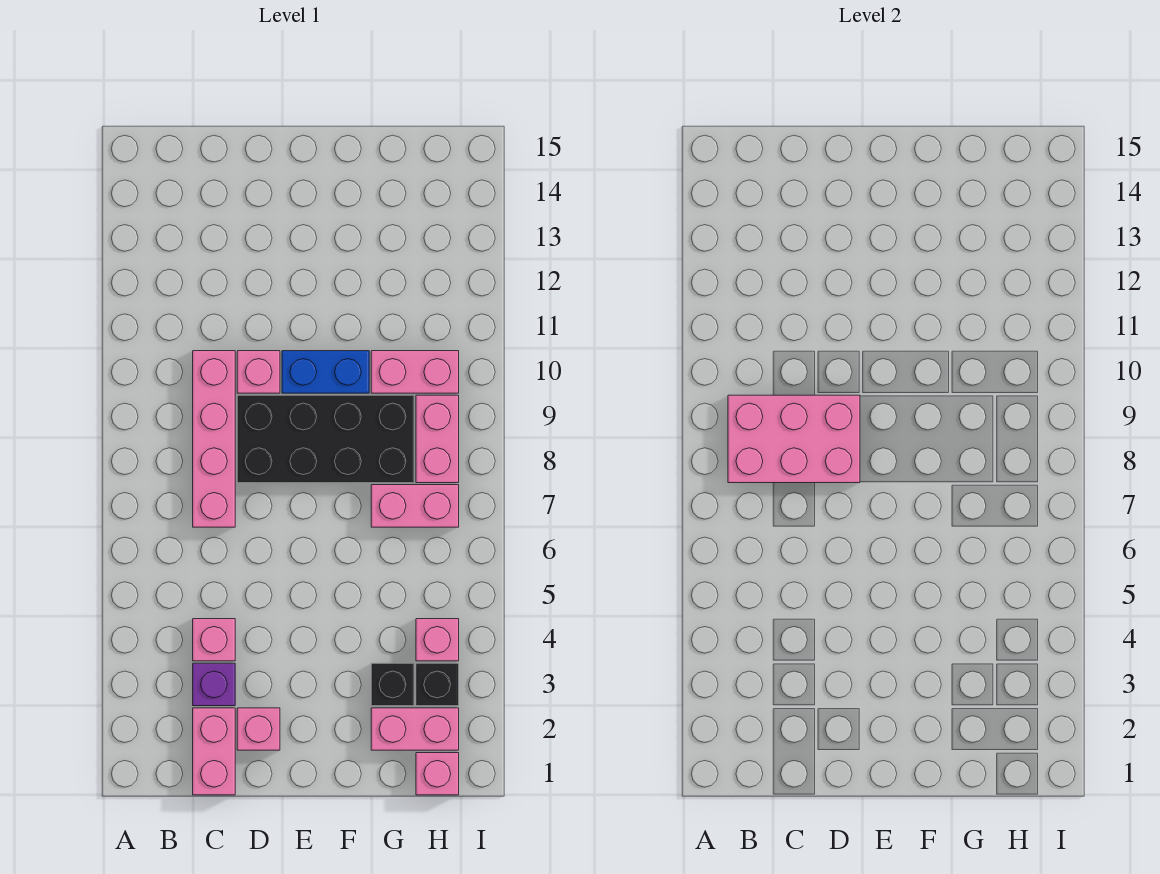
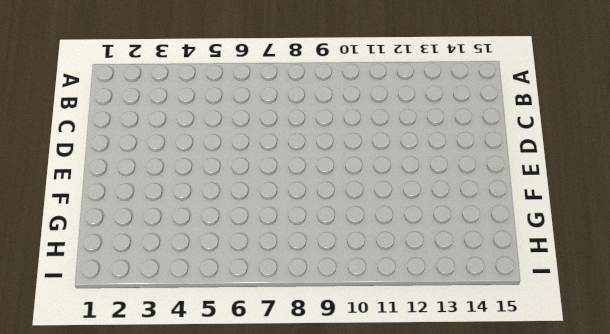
none -> pink 1x2 brick [193,708,235,795]
none -> purple 1x1 brick [193,663,235,706]
none -> pink 1x1 brick [193,619,235,661]

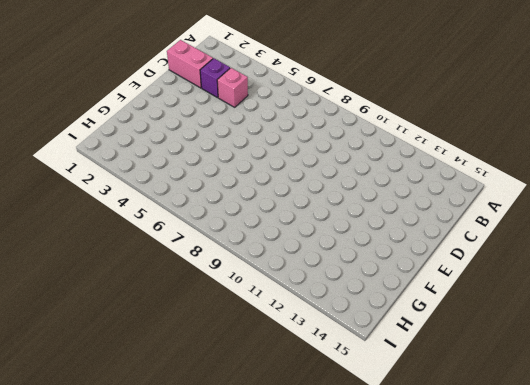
none -> pink 1x4 brick [193,351,235,527]
none -> pink 1x1 brick [237,708,280,750]
none -> black 2x4 brick [237,395,414,483]

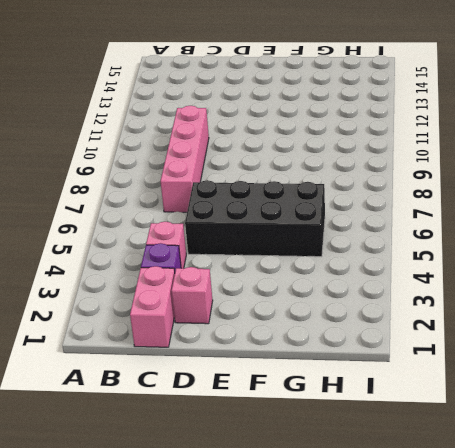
black 2x4 brick [185,180,325,257] -> black 2x4 brick moved to [237,395,414,483]
none -> pink 1x1 brick [237,351,280,393]
none -> blue 1x2 brick [282,351,369,393]
none -> pink 1x2 brick [371,708,459,750]

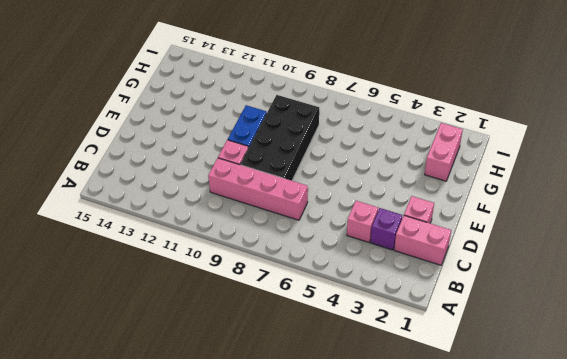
none -> black 1x1 brick [371,663,414,706]
none -> pink 1x2 brick [371,485,459,527]
none -> pink 1x2 brick [371,351,459,393]

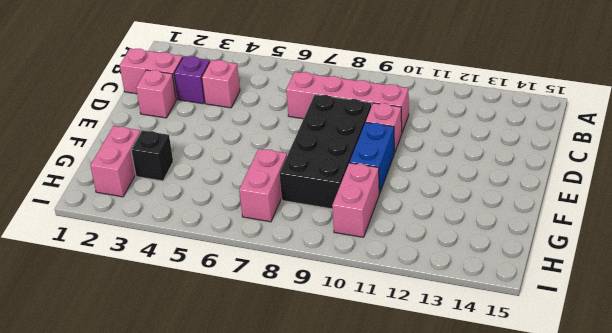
none -> pink 1x1 brick [416,753,459,795]
none -> black 1x1 brick [416,663,459,706]
none -> pink 1x1 brick [416,619,459,661]

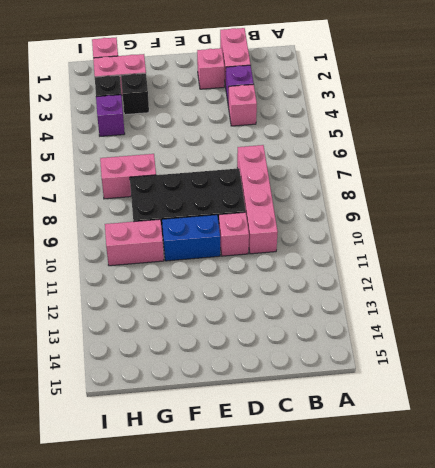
purple 1x1 brick [96,95,125,136] -> pink 1x1 brick [416,619,459,661]
none -> pink 1x2 brick [416,395,459,483]
none -> pink 2x3 brick [728,395,860,483]

